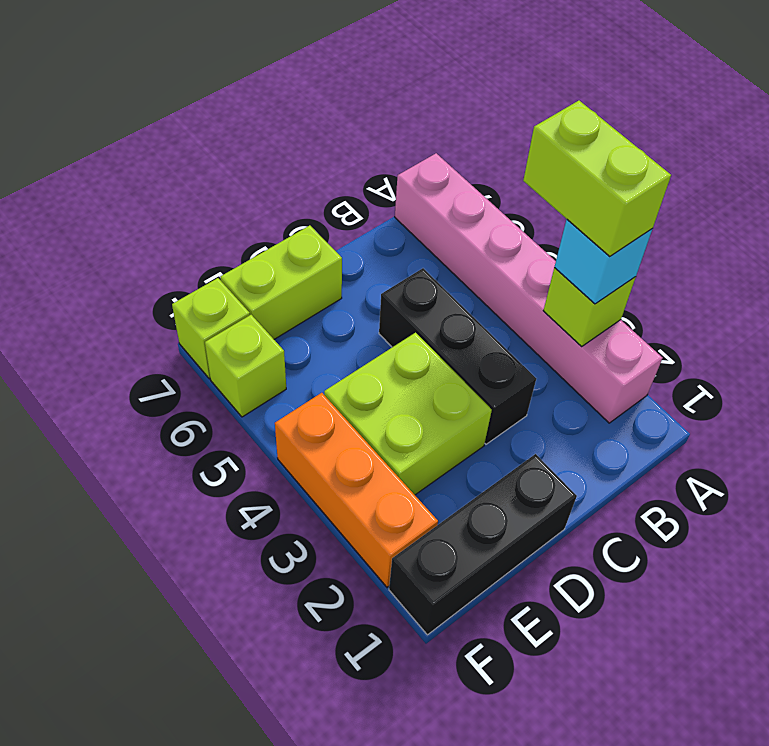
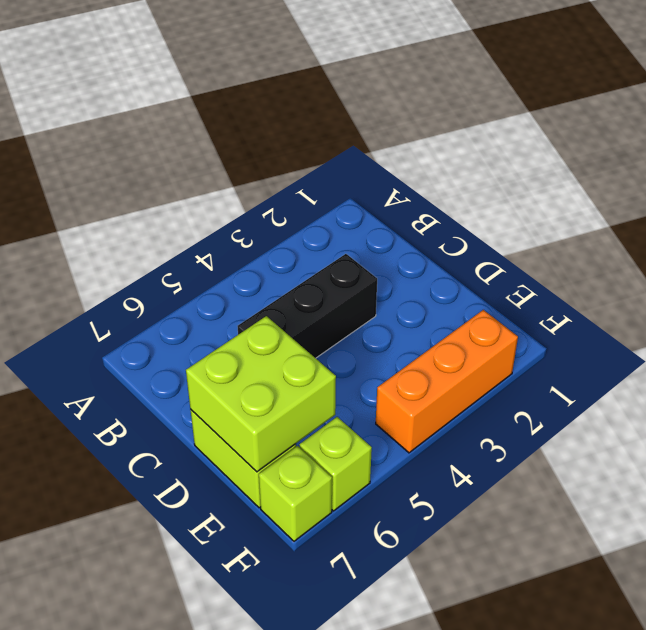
lime 2x2 brick [186,316,336,472] -> lime 2x2 brick moved to [324,333,492,495]
none -> pink 1x6 brick [395,153,663,423]
none -> black 1x3 brick [389,454,577,635]

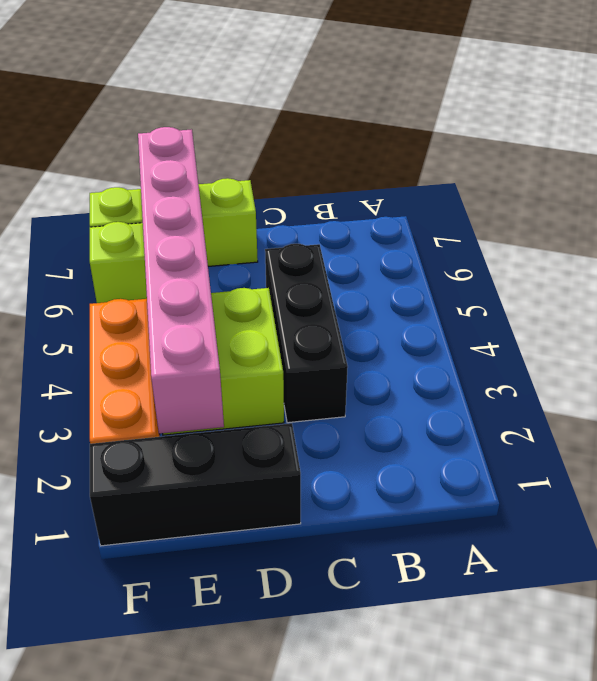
pink 1x6 brick [138,127,224,434] -> pink 1x6 brick moved to [395,153,663,423]
none -> lime 1x1 brick [543,268,636,347]
none -> cyan 1x1 brick [554,220,652,304]

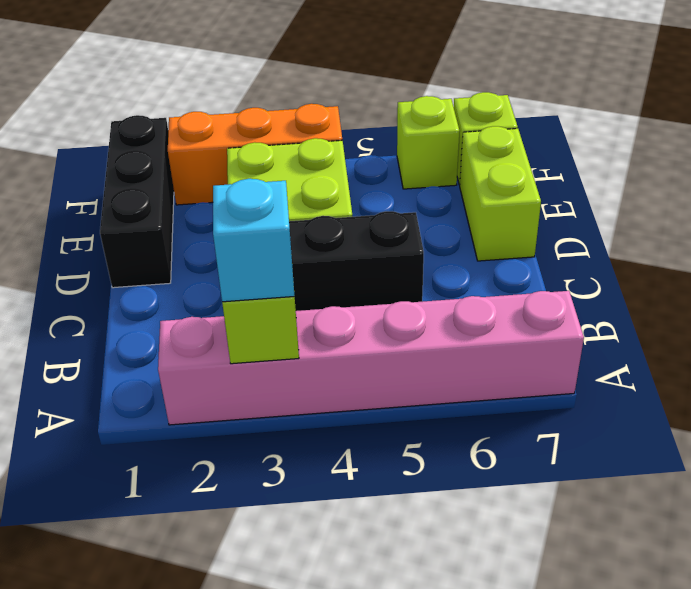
none -> lime 1x2 brick [523,101,671,257]

